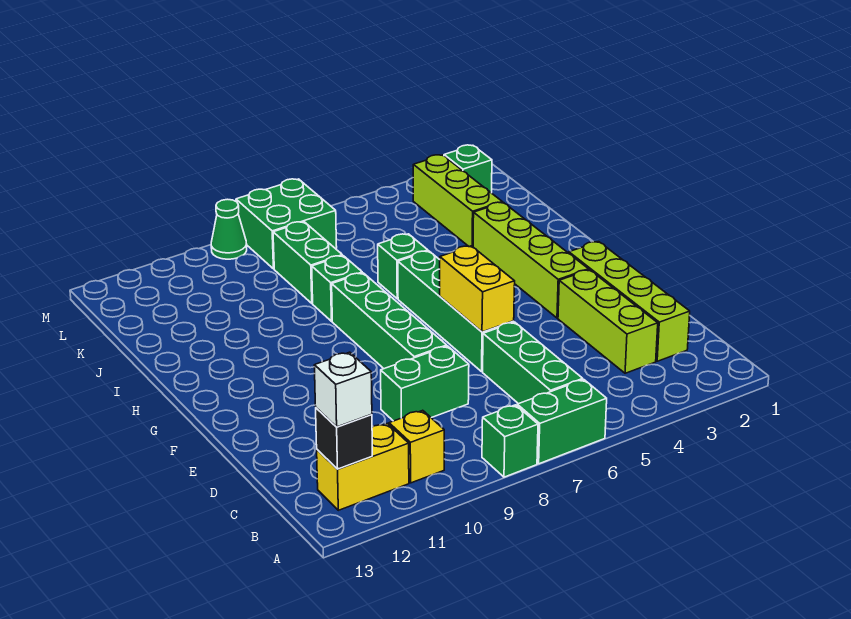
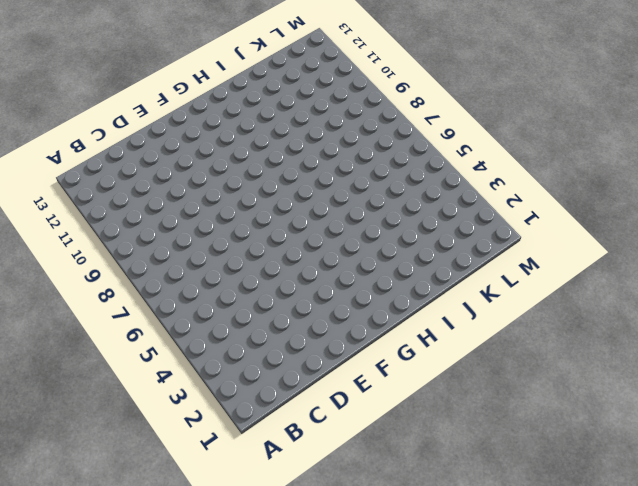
none -> green 1x2 brick [517,380,607,464]
none -> green 1x1 brick [482,405,538,477]
none -> green 1x3 brick [483,322,583,404]

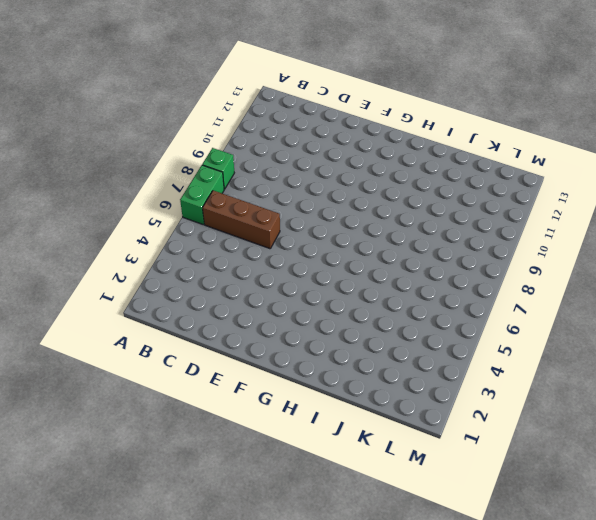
brown 1x3 brick [203,190,280,249] -> green 1x3 brick [483,322,583,404]
none -> yellow 1x1 brick [389,410,444,483]
none -> yellow 1x2 brick [317,423,409,510]
none -> lime 1x4 brick [569,242,690,361]

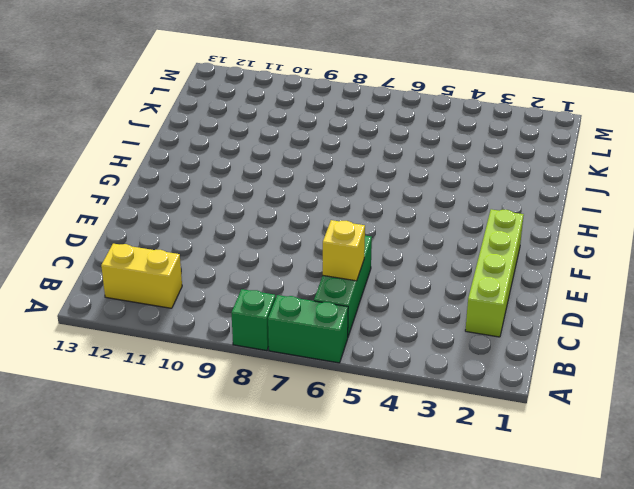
yellow 1x1 brick [323,220,365,281] -> yellow 1x1 brick moved to [389,410,444,483]
none -> lime 1x3 brick [558,270,658,373]
none -> green 1x2 brick [381,346,469,421]
none -> green 1x4 brick [398,251,514,372]

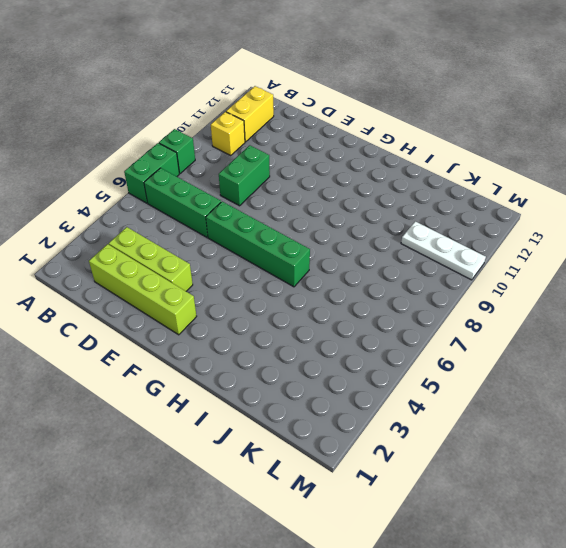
white 1x3 plate [401,221,486,280] -> none
none -> green 1x4 brick [332,273,447,369]
none -> lime 1x4 brick [473,202,589,318]
none -> green 1x1 brick [378,234,428,299]

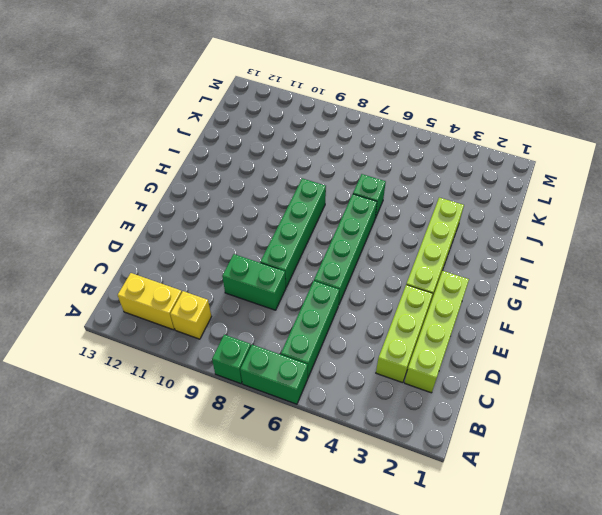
none -> green 1x1 brick [312,256,362,321]
none -> lime 1x3 brick [413,155,502,247]
none -> green 1x2 brick [273,222,342,303]

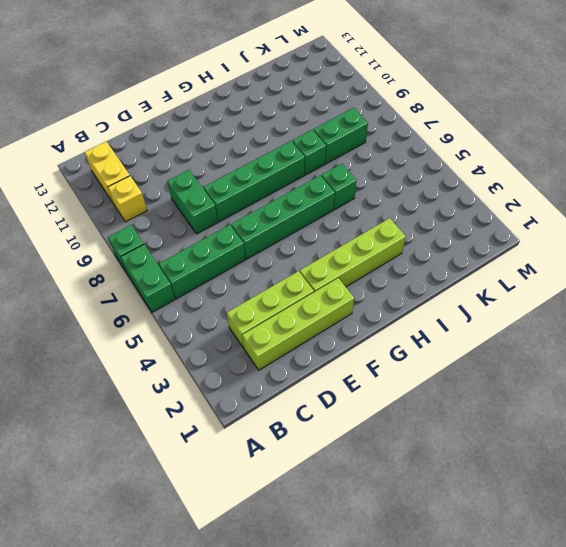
none -> lime 1x3 brick [413,155,502,247]
none -> green 1x1 brick [444,145,492,193]
none -> green 2x2 brick [236,179,337,269]

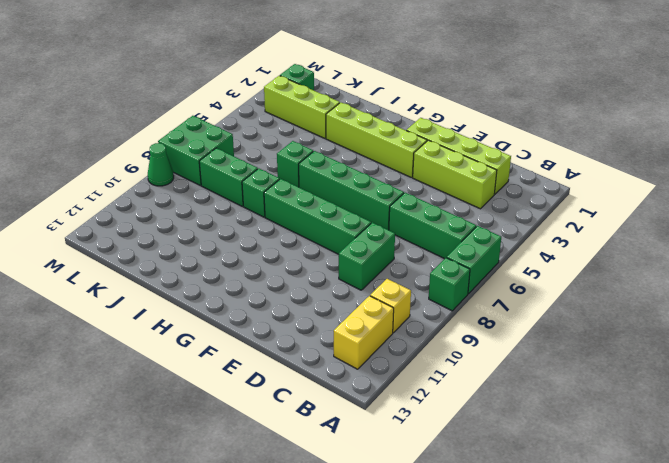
none -> black 1x1 brick [316,408,372,469]
none -> yellow 1x2 brick [440,246,515,332]
none -> white 1x1 brick [314,352,372,427]

